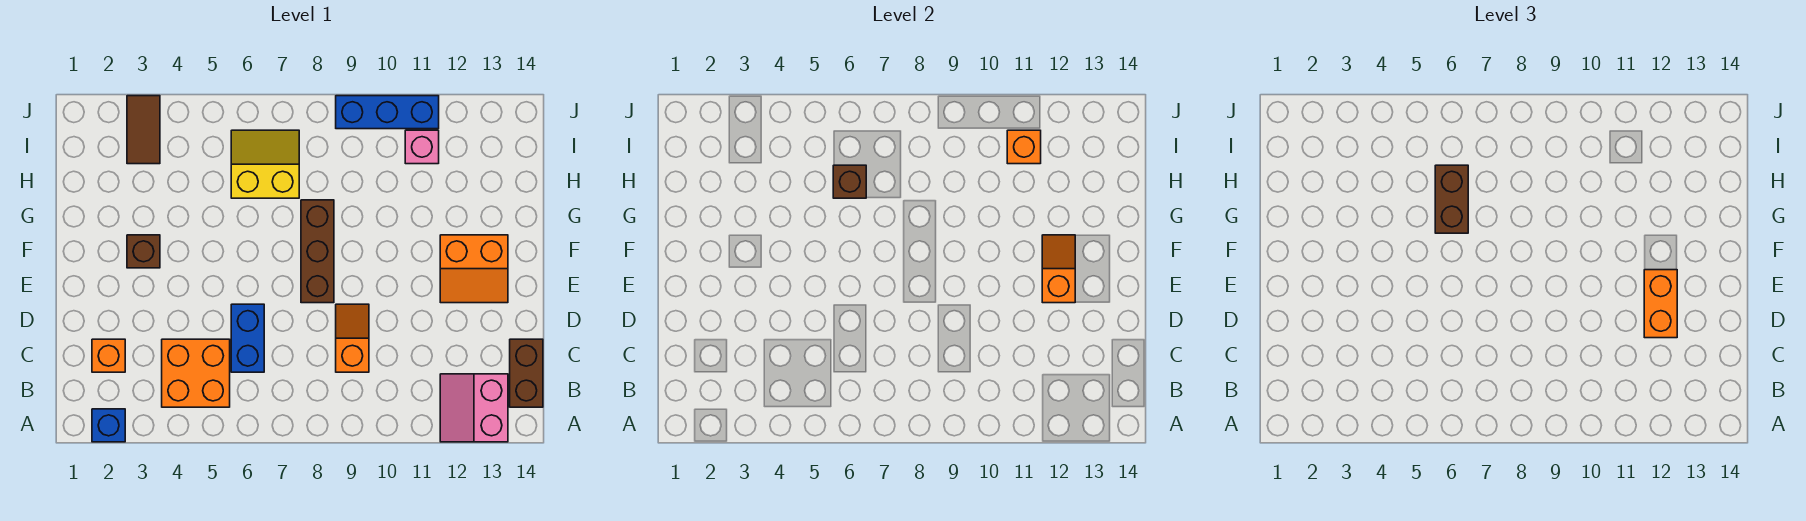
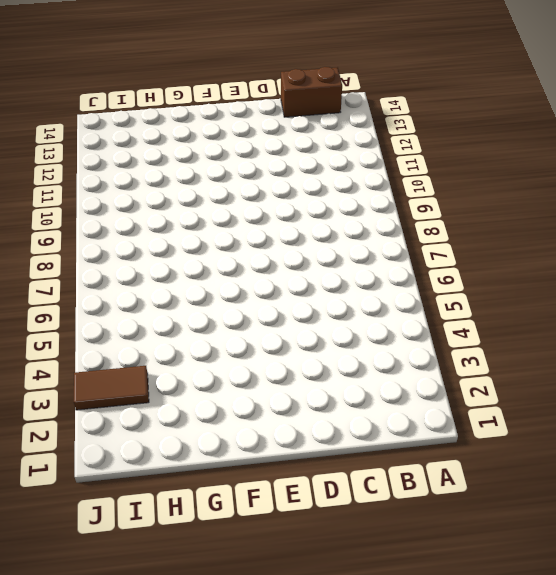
none -> blue 1x1 brick [92,409,125,442]
none -> pink 2x2 slope [440,374,508,442]
none -> orange 2x2 brick [162,339,230,407]

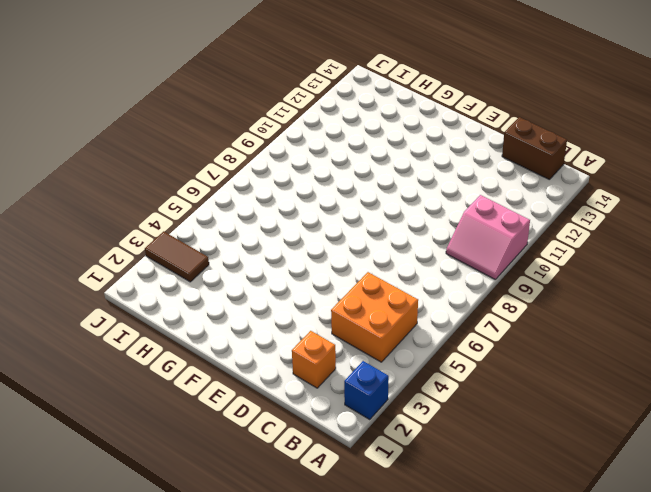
pink 2x2 slope [446,195,530,280] -> pink 2x2 slope moved to [440,374,508,442]
none -> blue 1x2 brick [231,304,264,372]
none -> orange 1x2 slope [336,304,369,372]
none -> brown 1x3 brick [301,200,334,303]

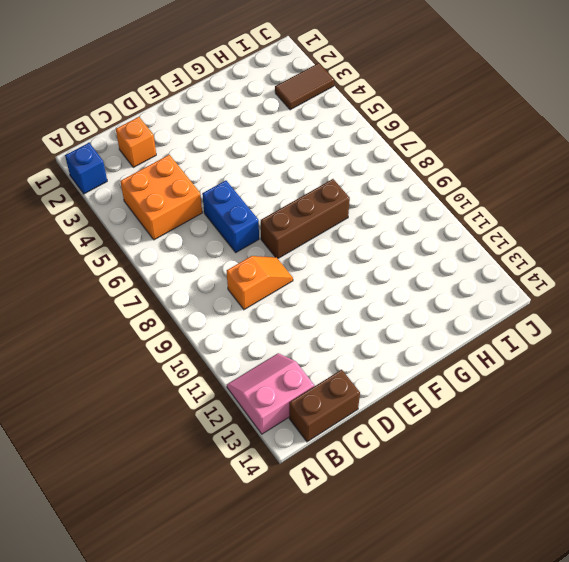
blue 1x2 brick [202,180,259,252] -> blue 1x2 brick turned to [231,304,264,372]
none -> orange 2x2 slope [440,235,508,303]
none -> brown 1x1 brick [127,235,160,268]
none -> yellow 2x2 slope [231,130,299,198]

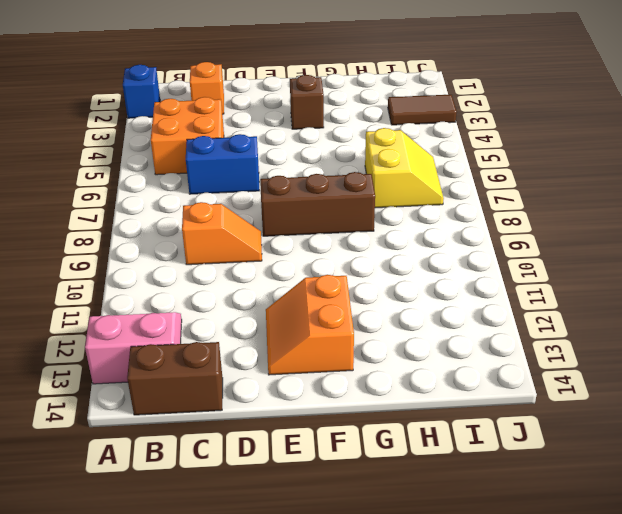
none -> pink 1x1 brick [405,130,439,164]
none -> blue 1x3 brick [336,96,439,129]
none -> orange 1x2 slope [1042,235,1075,303]

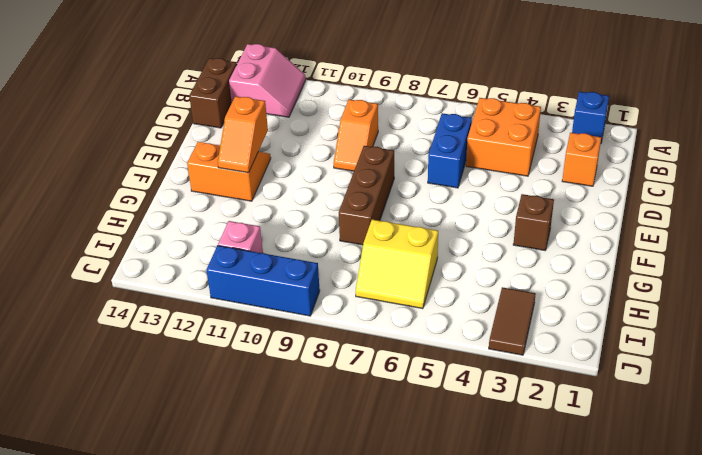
none -> brown 1x1 brick [833,165,866,198]
none -> orange 1x1 brick [1007,130,1041,164]
none -> orange 1x2 brick [1644,270,1677,338]

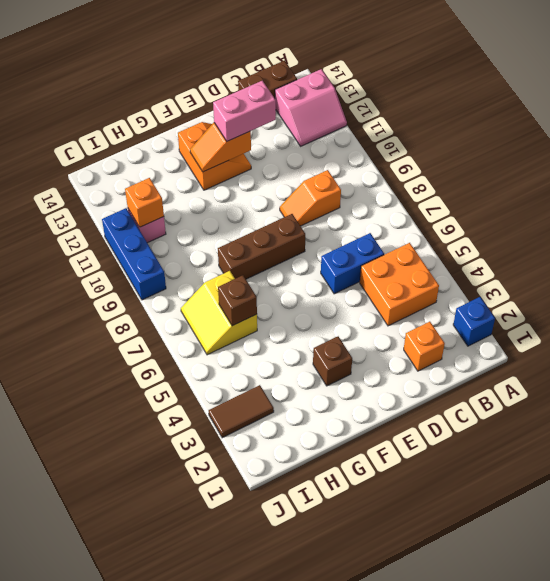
pink 1x2 brick [213,81,276,141] -> orange 1x2 brick [1644,270,1677,338]
none -> brown 1x2 brick [1435,165,1468,233]

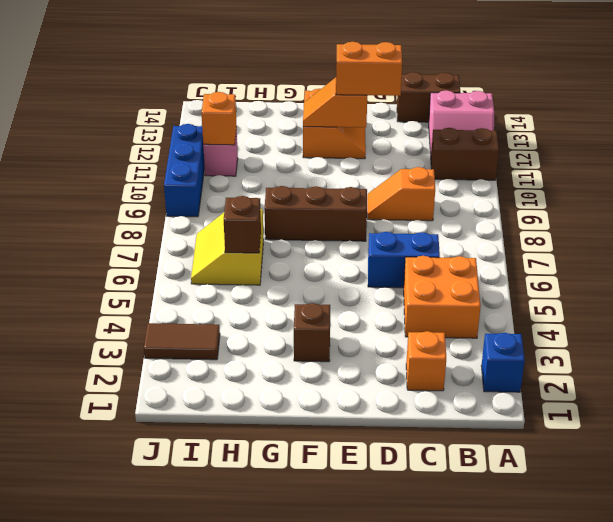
brown 1x2 brick [431,128,499,180] -> brown 1x2 brick moved to [1435,165,1468,233]

